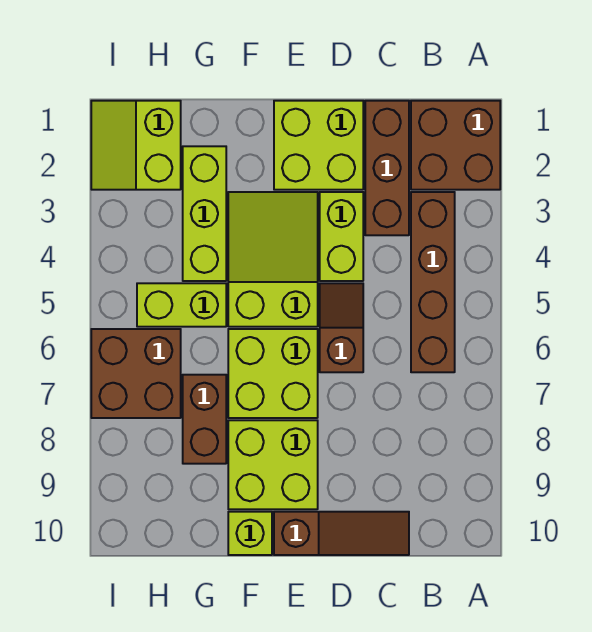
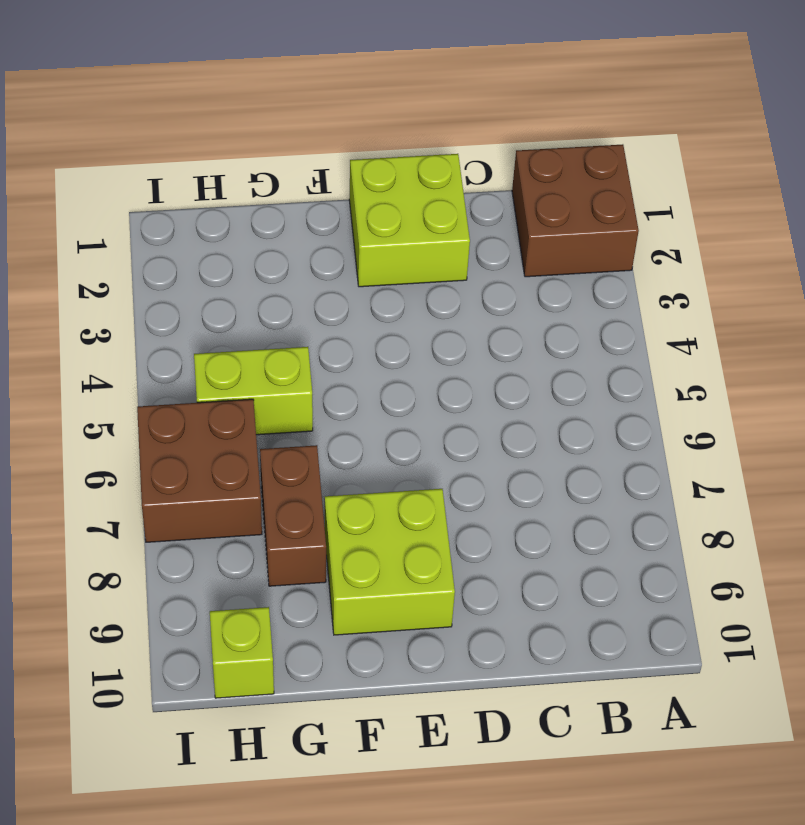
lime 1x1 brick [210,607,274,698] -> lime 1x1 brick moved to [228,512,272,555]
none -> brown 1x4 brick [411,192,455,372]
none -> brown 1x3 brick [365,101,409,235]
none -> brown 1x3 slope [274,512,409,555]

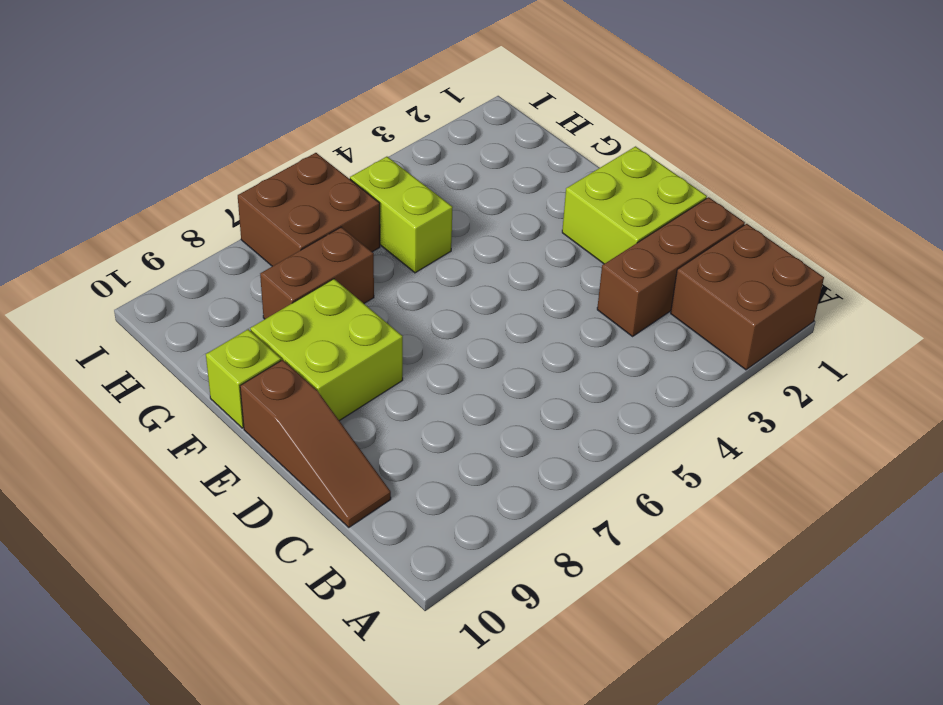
none -> brown 1x4 brick [411,192,455,372]
none -> lime 1x2 brick [320,192,363,281]
none -> brown 1x2 slope [320,283,363,372]

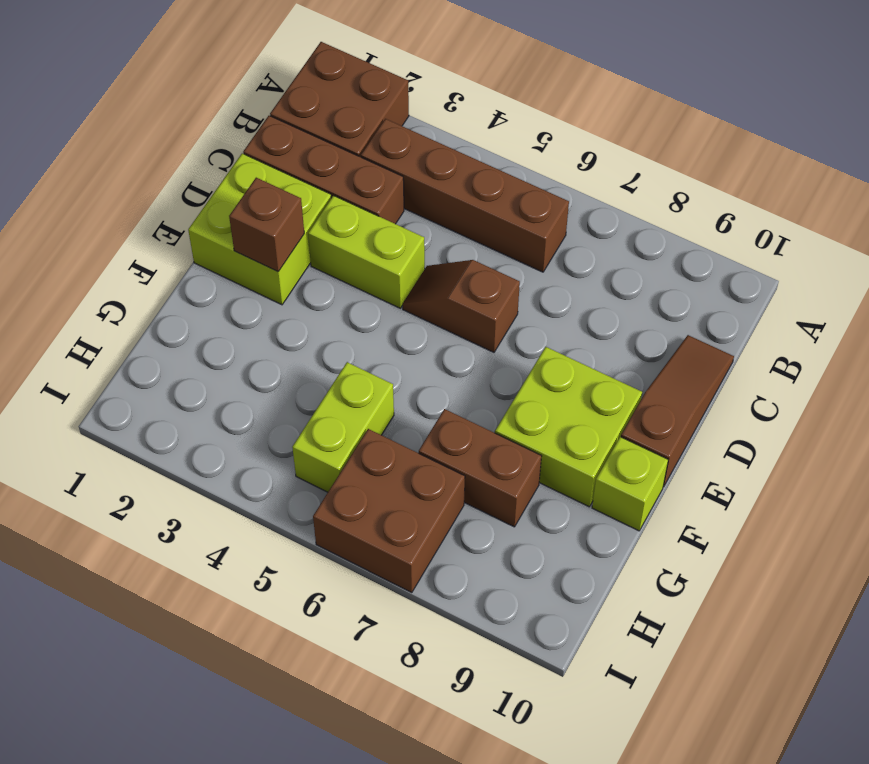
brown 1x1 brick [229,178,304,272] -> none
none -> lime 2x3 slope [228,192,318,327]
none -> lime 2x2 brick [228,329,318,418]
none -> lime 1x3 brick [183,146,226,281]

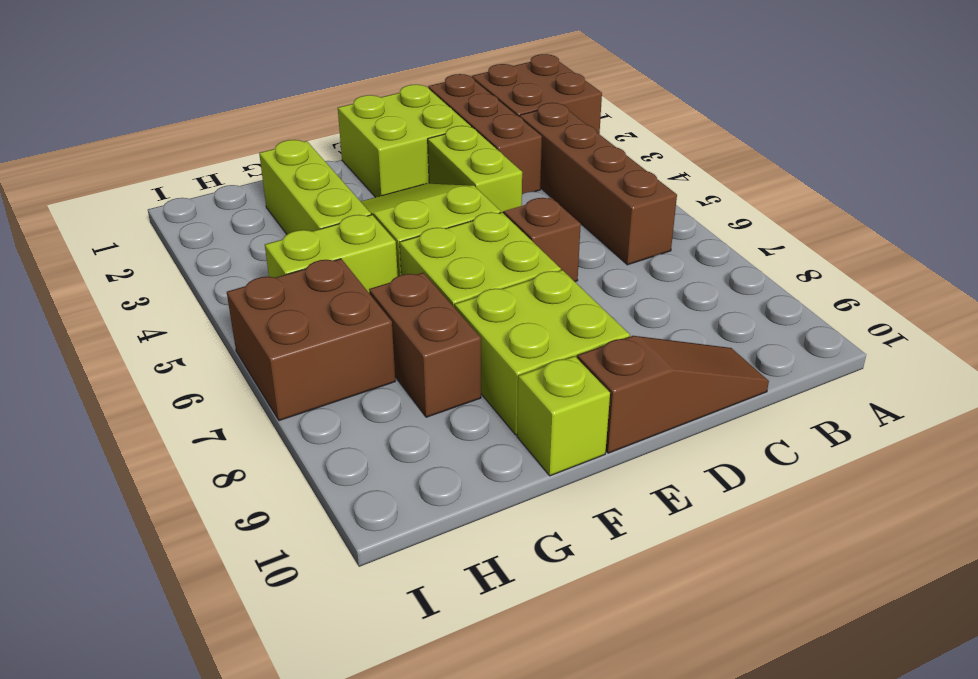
none -> lime 2x2 slope [91,101,181,190]

